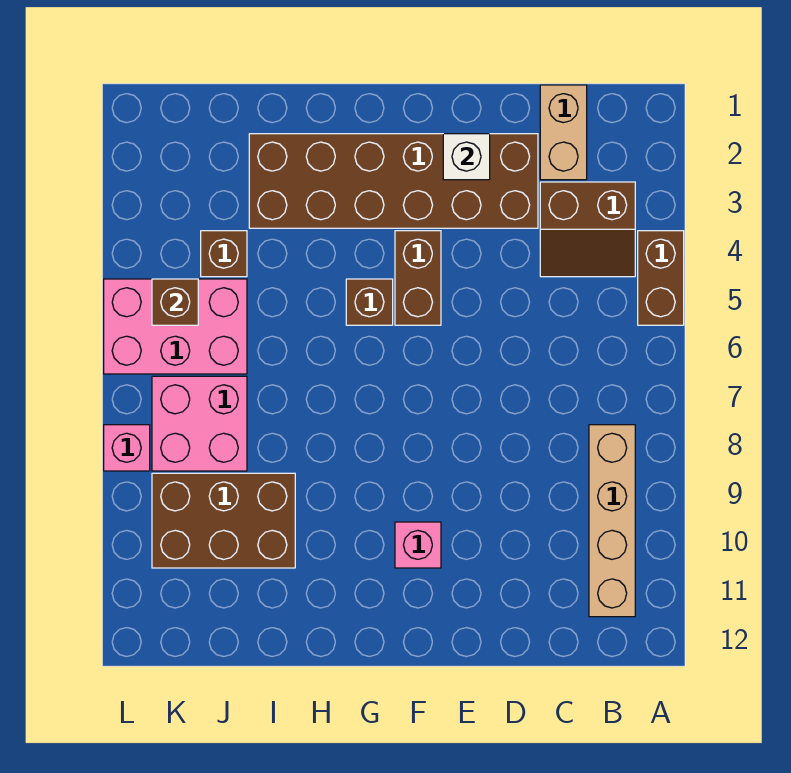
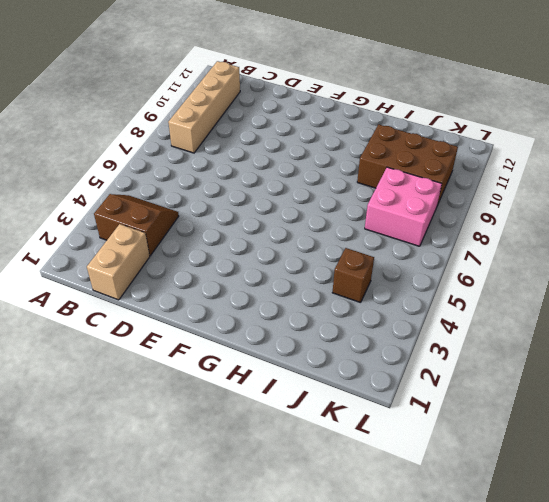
none -> brown 1x2 brick [638,231,684,325]
none -> brown 2x6 brick [249,134,538,228]
none -> brown 1x2 brick [395,231,441,325]

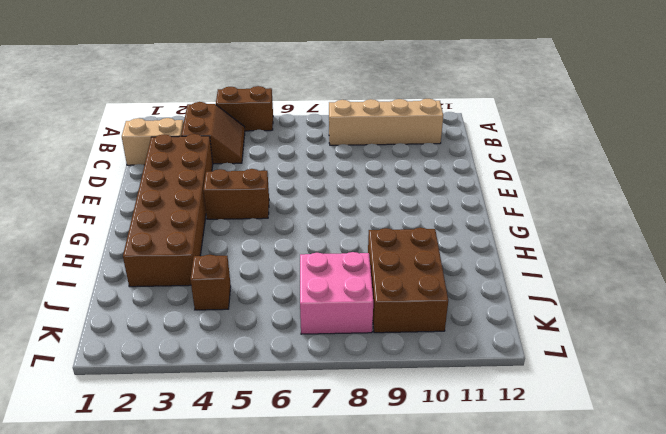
none -> pink 1x1 brick [395,522,441,568]
none -> brown 1x1 brick [346,279,393,325]
none -> pink 2x3 brick [104,279,247,374]

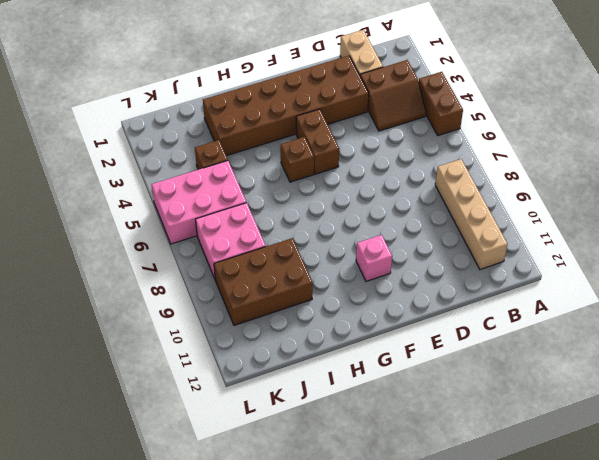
none -> pink 1x1 brick [104,425,150,471]
none -> white 1x1 brick [443,134,490,180]
none -> brown 1x1 brick [152,279,198,325]

